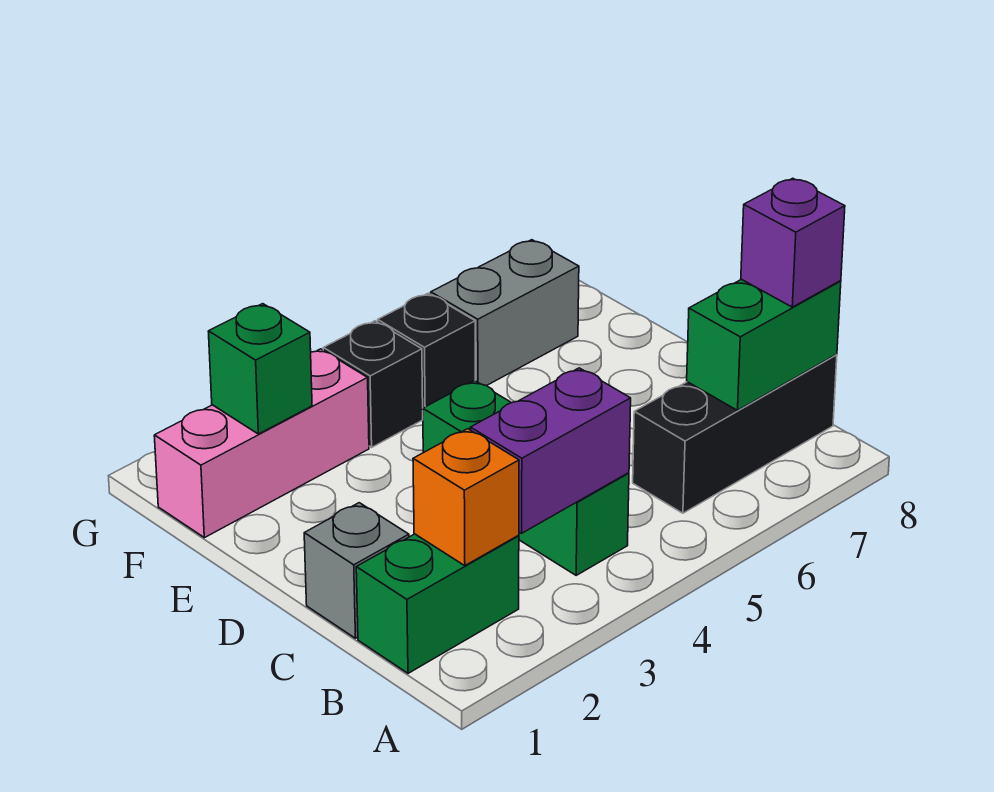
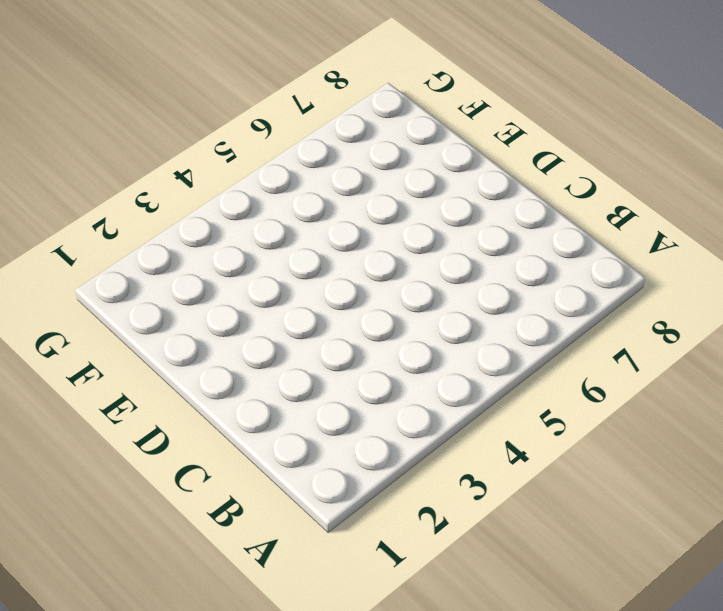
none -> green 1x2 brick [356,534,519,673]
none -> green 1x3 brick [423,381,629,575]
none -> black 1x3 brick [633,355,837,513]

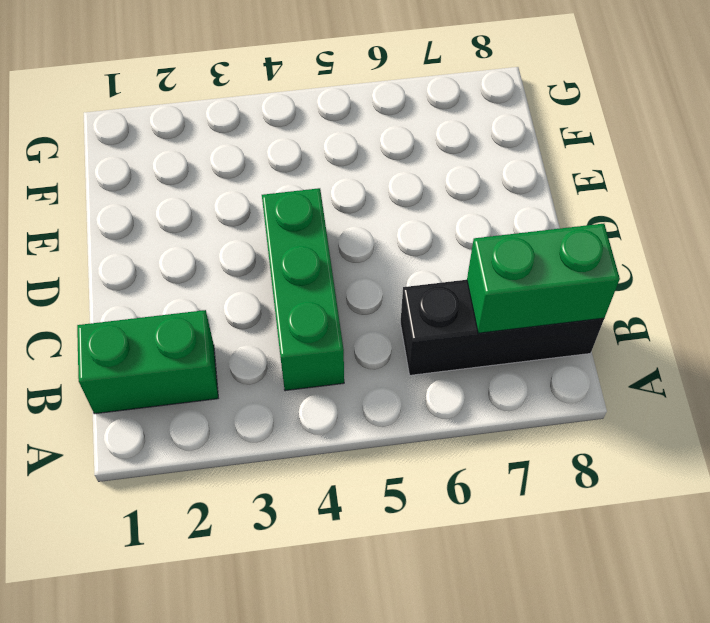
none -> grey 1x1 brick [304,503,409,638]
none -> pink 1x3 brick [154,349,369,538]
none -> black 1x1 brick [323,321,423,447]

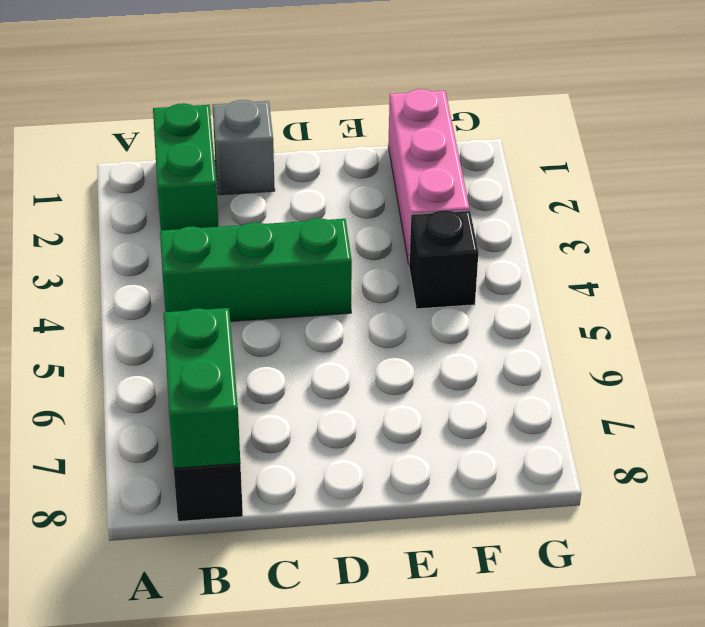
none -> black 1x1 brick [378,293,475,408]
none -> grey 1x2 brick [431,240,579,386]
none -> orange 1x1 brick [413,429,519,566]

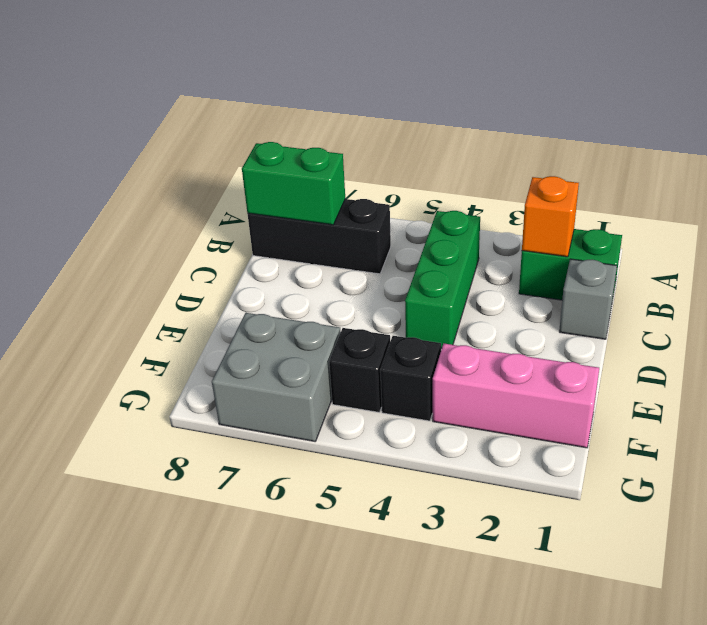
grey 2x2 brick [212,313,341,441] -> grey 1x2 brick [431,240,579,386]
none -> purple 1x2 brick [470,368,631,533]
none -> green 1x1 brick [208,304,312,434]
none -> purple 1x1 brick [741,178,845,307]

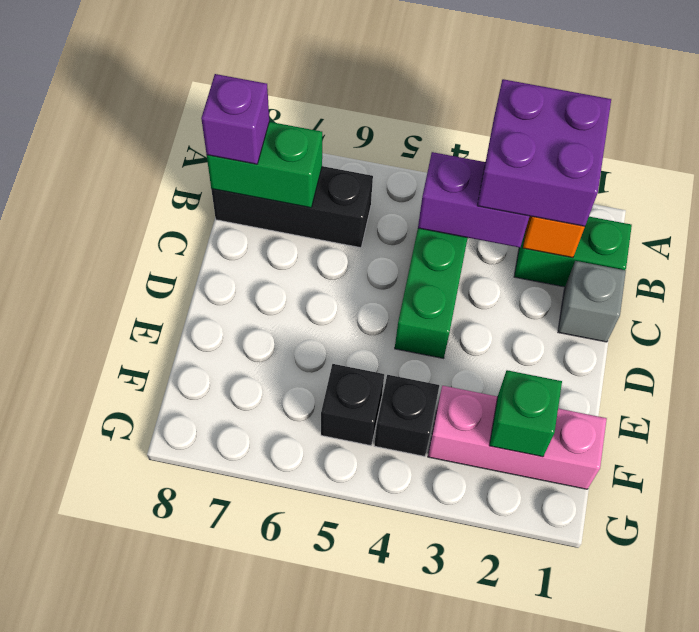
purple 2x2 brick [477,79,611,226] -> none
none -> grey 1x2 brick [431,240,579,386]

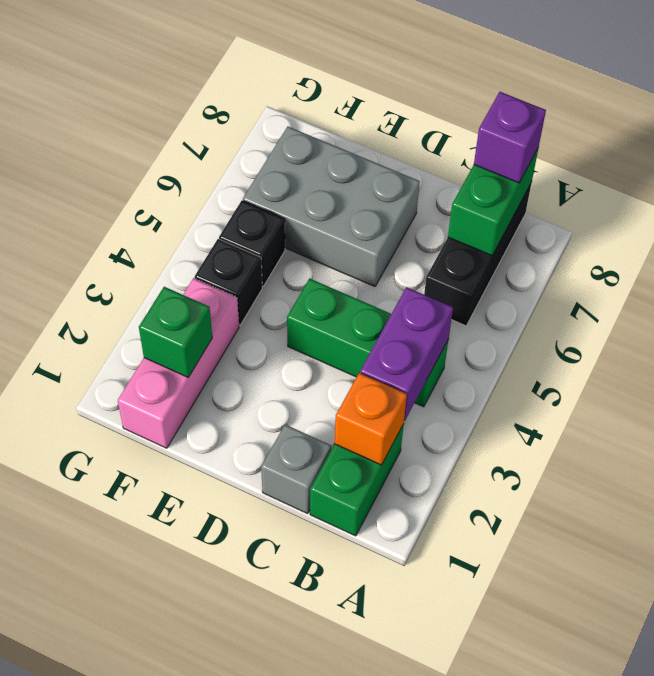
grey 2x3 brick [243,127,420,287] -> grey 1x2 brick [431,240,579,386]

